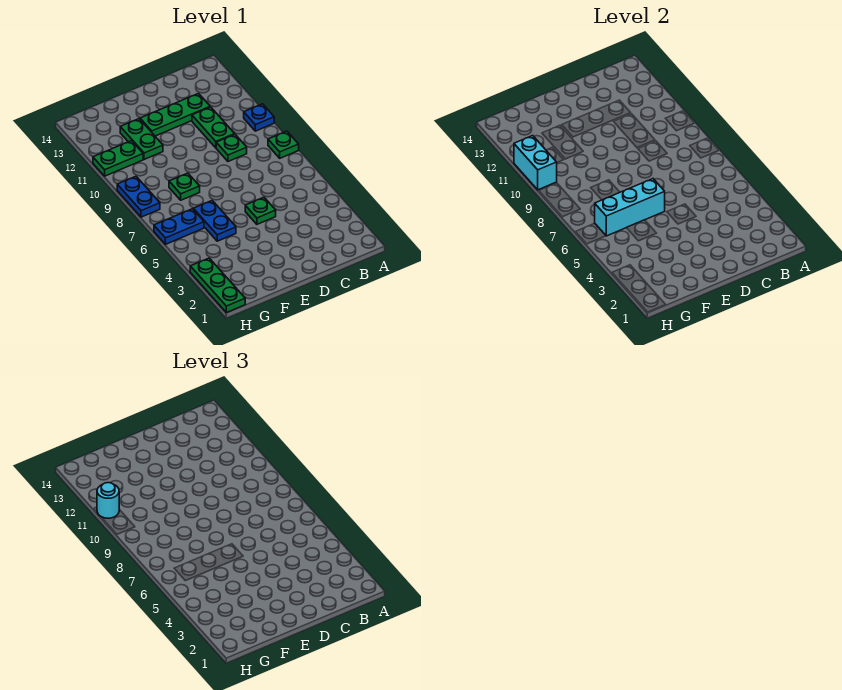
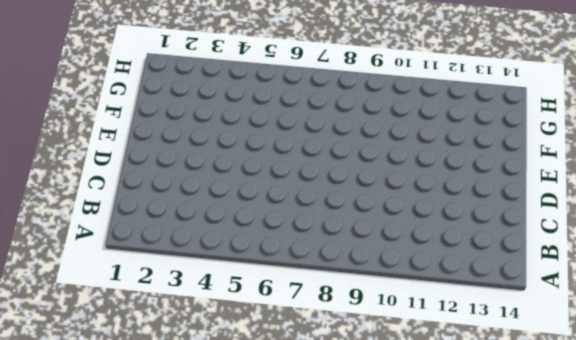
none -> green 1x1 plate [268,131,299,158]
none -> blue 1x1 plate [244,104,274,131]
none -> green 1x1 plate [216,135,247,161]

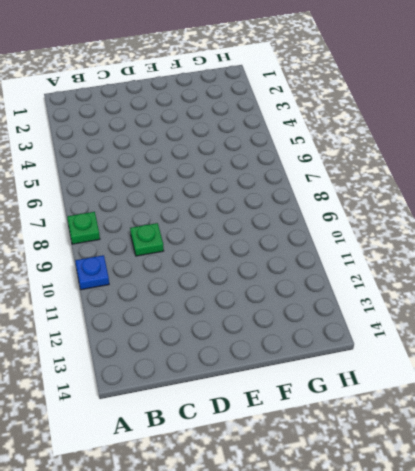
none -> green 1x2 plate [192,107,235,148]
none -> green 1x3 plate [140,94,210,136]
none -> green 1x1 plate [245,197,276,224]

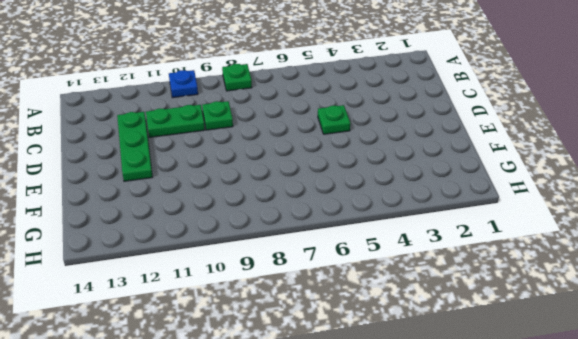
none -> blue 1x2 plate [193,201,236,241]
none -> green 1x1 plate [169,173,200,200]
none -> green 1x2 plate [120,119,163,159]

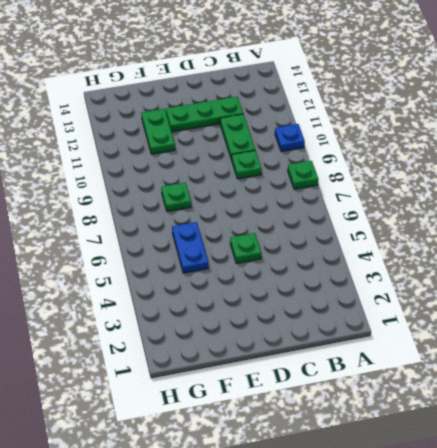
none -> blue 1x2 plate [154,209,204,244]
none -> green 1x2 plate [93,141,143,176]
none -> green 1x3 plate [190,258,245,313]

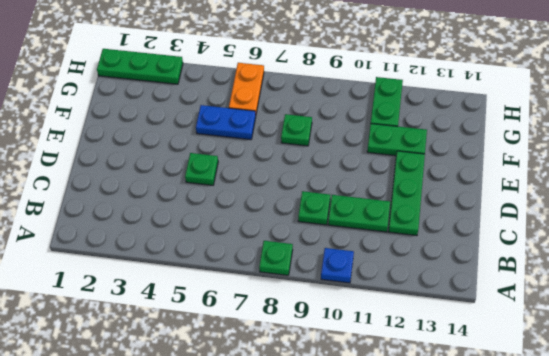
orange 1x2 plate [229,63,264,113] -> blue 1x2 plate [154,209,204,244]
none -> blue 1x2 plate [117,176,160,217]
none -> cyan 1x3 brick [595,179,665,236]
none -> cyan 1x2 brick [514,136,557,190]

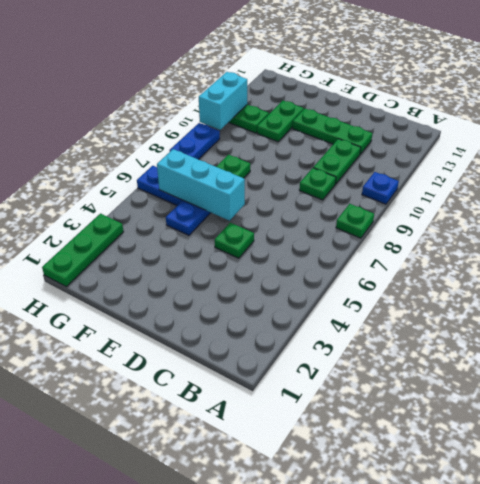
none -> cyan 1x1 round brick [97,483,119,518]

